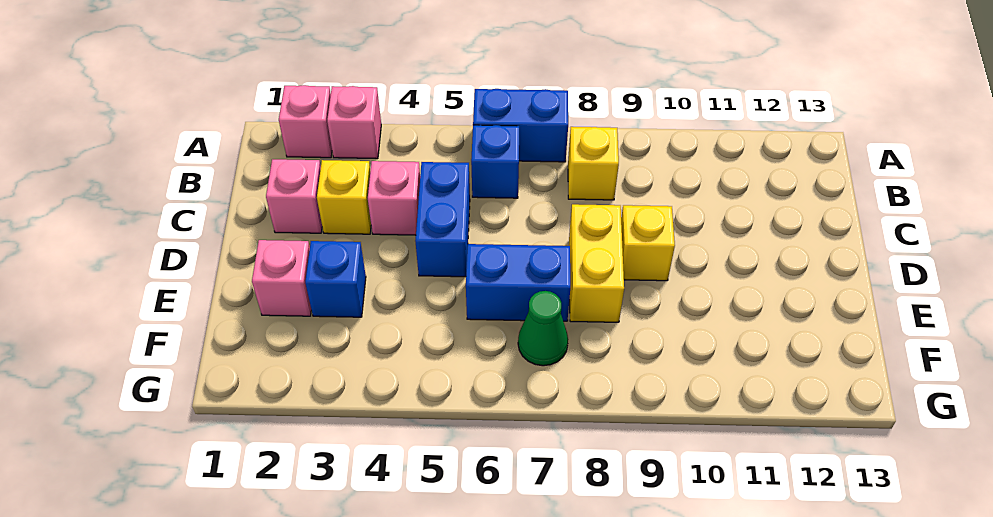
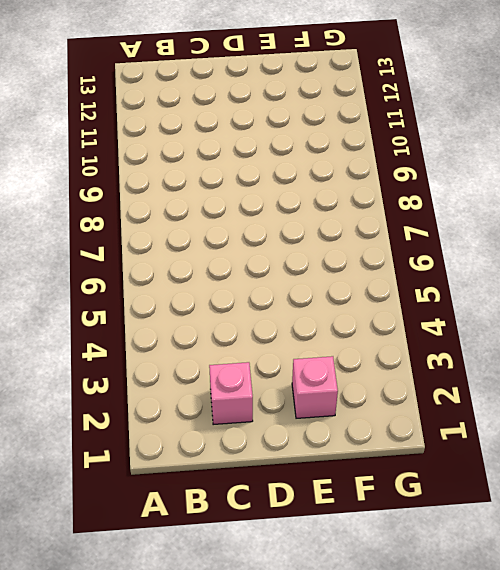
none -> pink 1x1 brick [279,85,332,158]
none -> pink 1x1 brick [327,86,381,159]
none -> blue 1x2 brick [473,89,568,162]

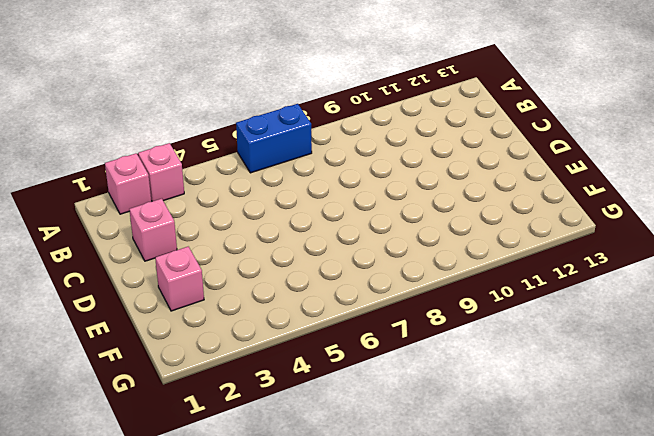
none -> blue 1x1 brick [471,125,519,198]
none -> yellow 1x1 brick [568,127,619,200]
none -> yellow 1x1 brick [317,160,371,234]

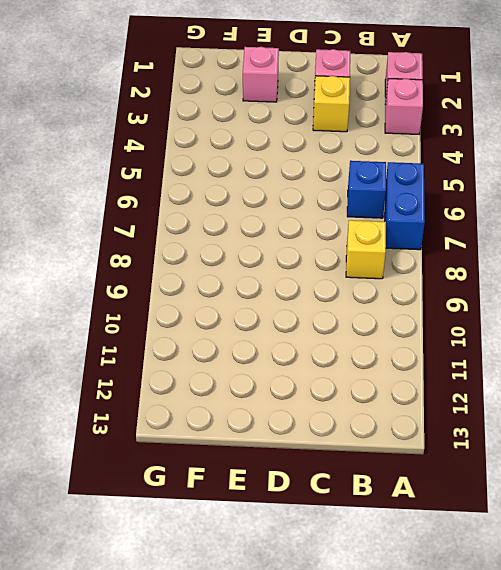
none -> pink 1x1 brick [368,161,420,235]
none -> blue 1x2 brick [415,162,470,277]
none -> yellow 1x2 brick [569,204,624,322]

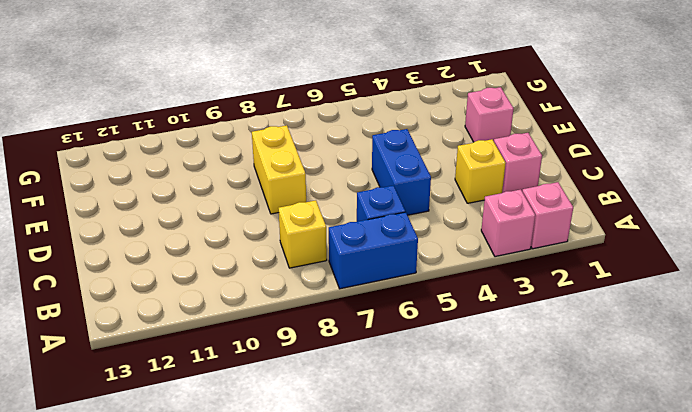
none -> pink 1x1 brick [368,161,420,235]
none -> yellow 1x1 brick [621,205,675,281]
none -> blue 1x1 brick [305,241,366,317]

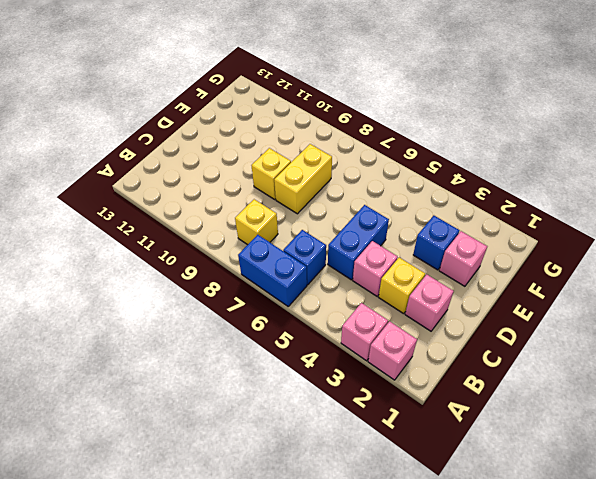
none -> blue 1x2 brick [466,244,570,321]
none -> green 1x1 cone [518,291,568,366]

